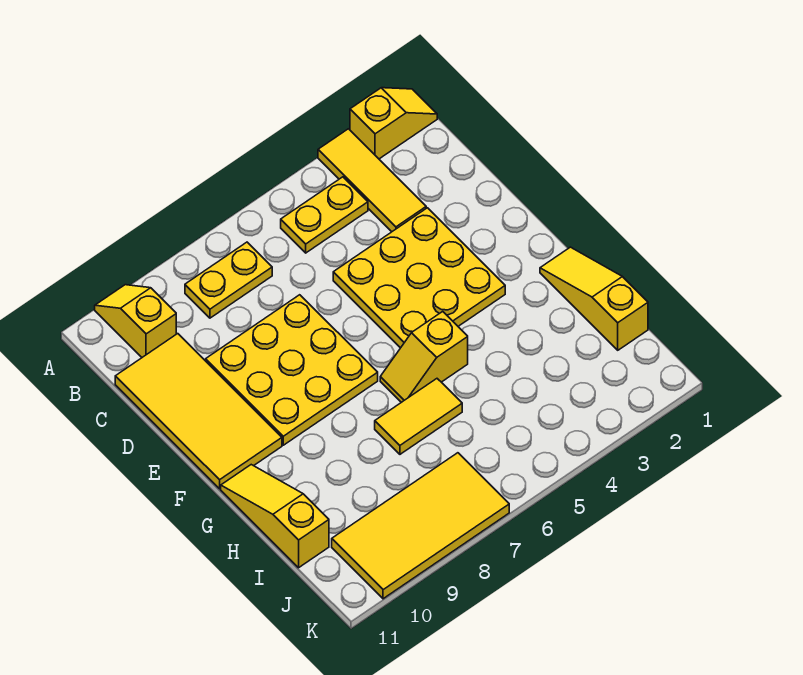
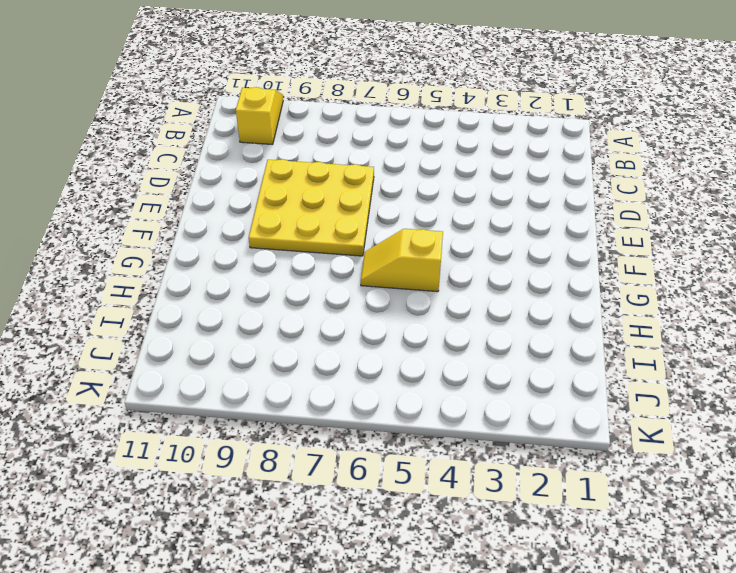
none -> yellow 1x2 slope [350,88,437,159]
none -> yellow 1x3 tile [318,129,426,232]
none -> yellow 1x2 plate [281,177,368,253]

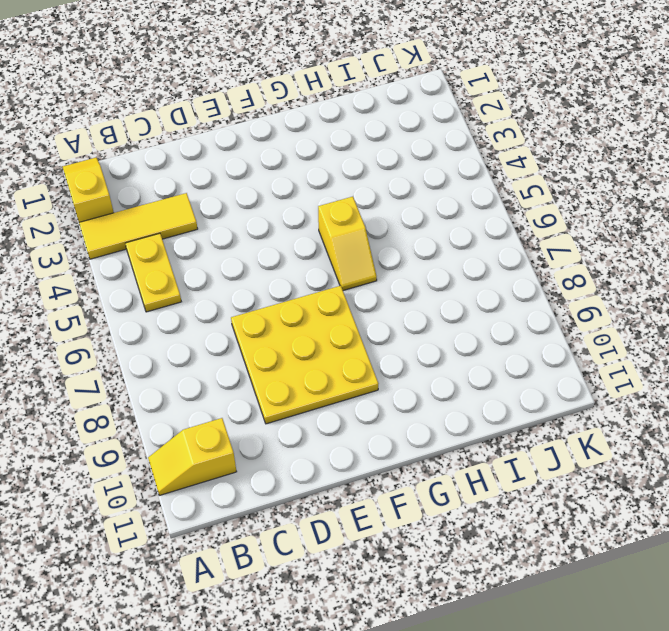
none -> yellow 1x2 plate [185,242,272,318]
none -> yellow 2x4 tile [115,334,282,489]
none -> yellow 3x3 plate [333,208,505,348]

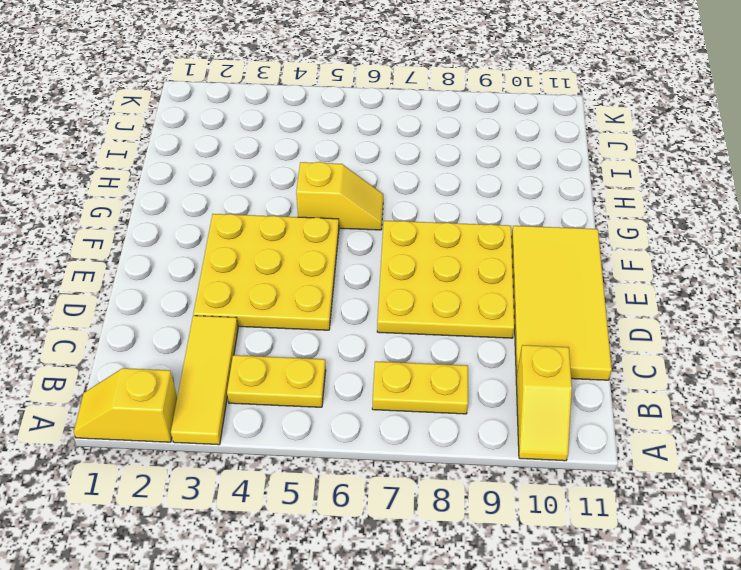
none -> yellow 1x3 slope [540,247,648,350]
none -> yellow 1x3 slope [221,465,329,568]
none -> yellow 1x2 tile [375,379,462,454]

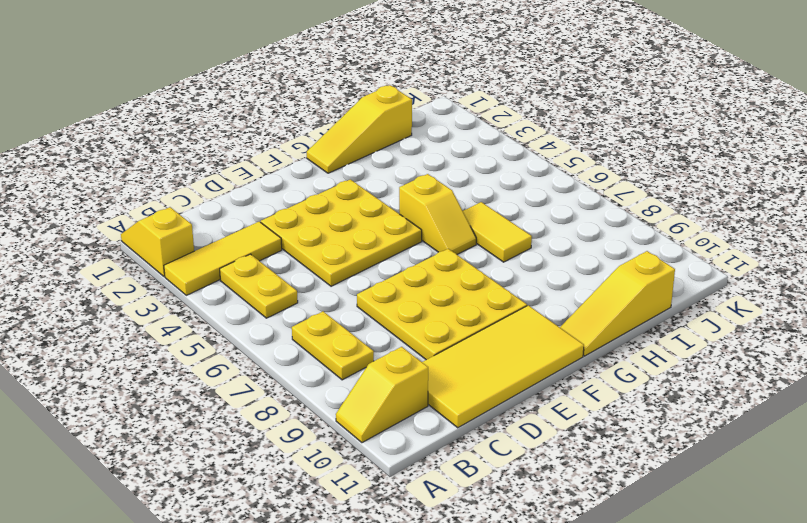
none -> yellow 2x4 tile [332,453,509,599]

